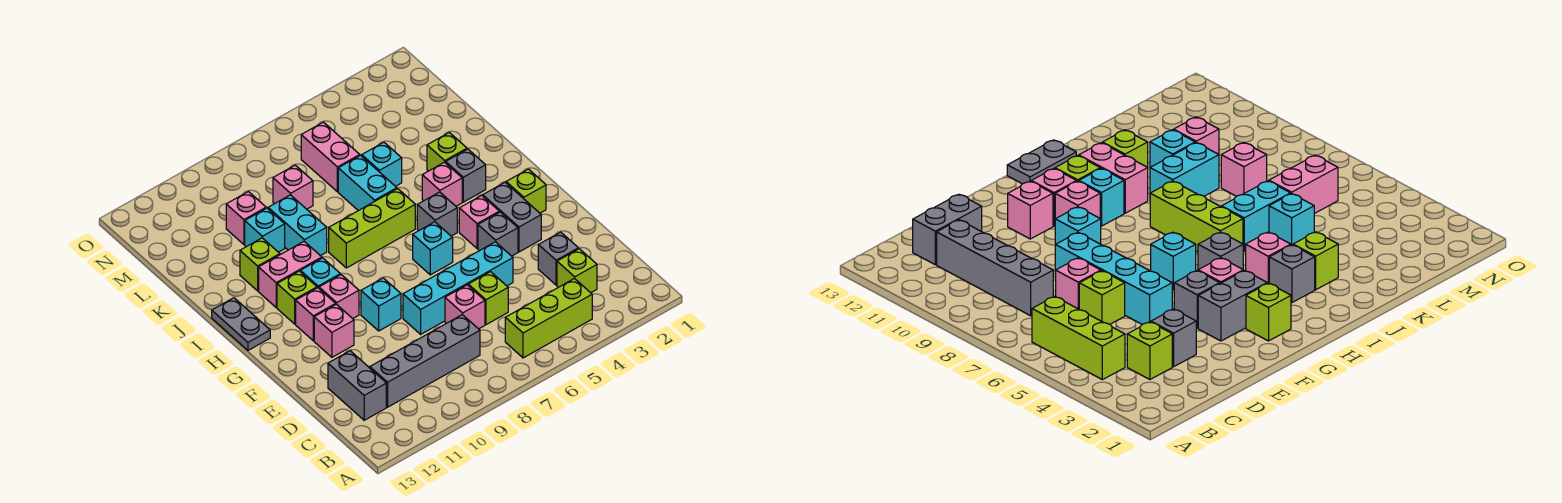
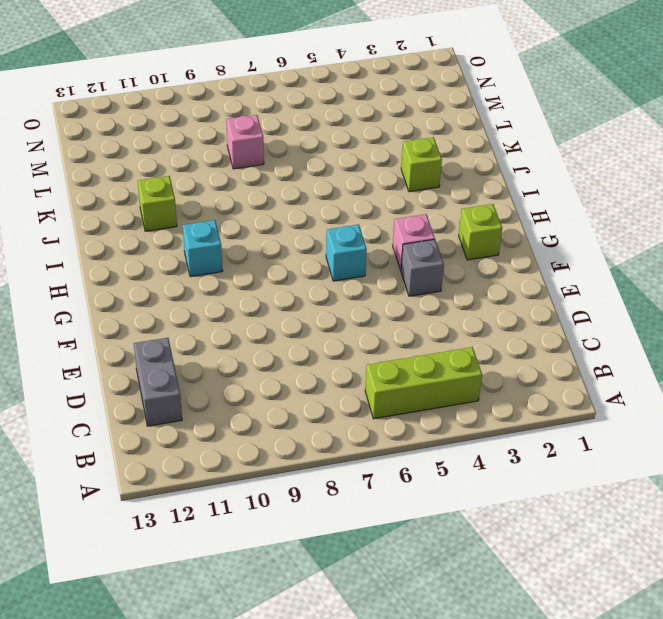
none -> lime 1x1 brick [557,249,597,293]
none -> grey 1x4 brick [370,315,480,407]
none -> grey 1x1 brick [538,232,578,285]
none -> lime 1x1 brick [468,272,508,325]

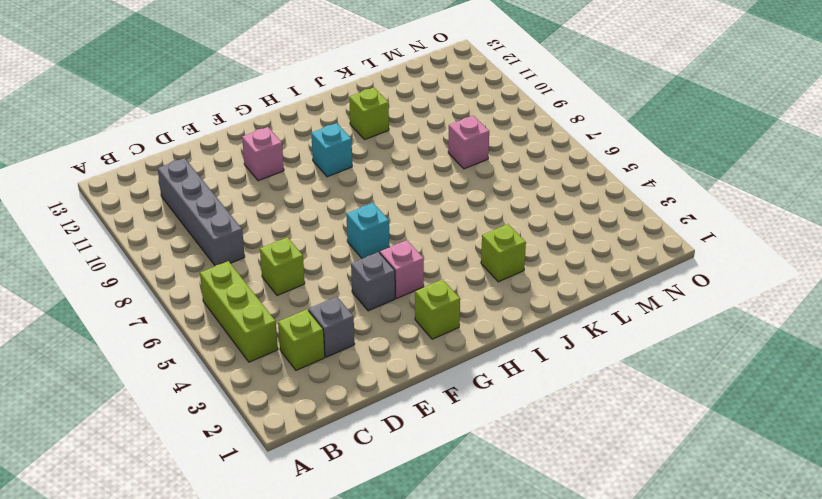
none -> grey 1x2 brick [328,351,386,420]
none -> pink 1x1 brick [445,285,485,329]
none -> cyan 1x4 brick [403,242,513,334]
none -> grey 1x2 brick [483,182,541,252]

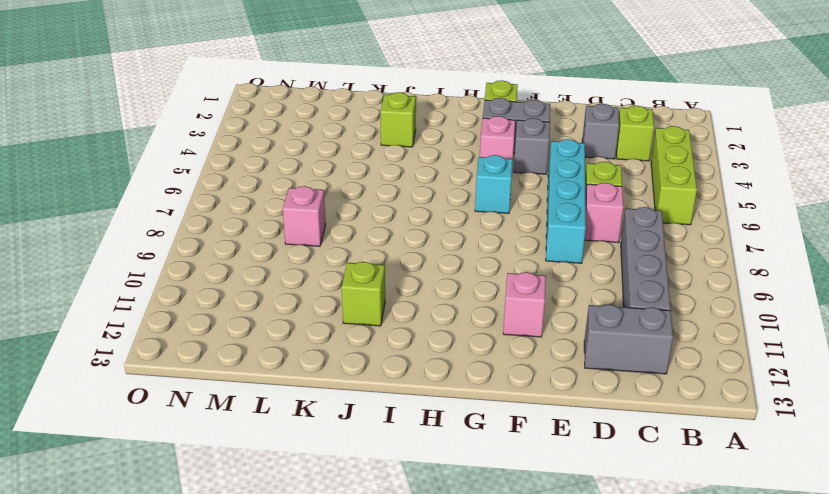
none -> cyan 1x1 brick [361,278,401,331]
none -> pink 1x1 brick [319,275,359,319]
none -> pink 1x1 brick [296,288,336,341]
none -> grey 1x1 brick [417,192,457,236]

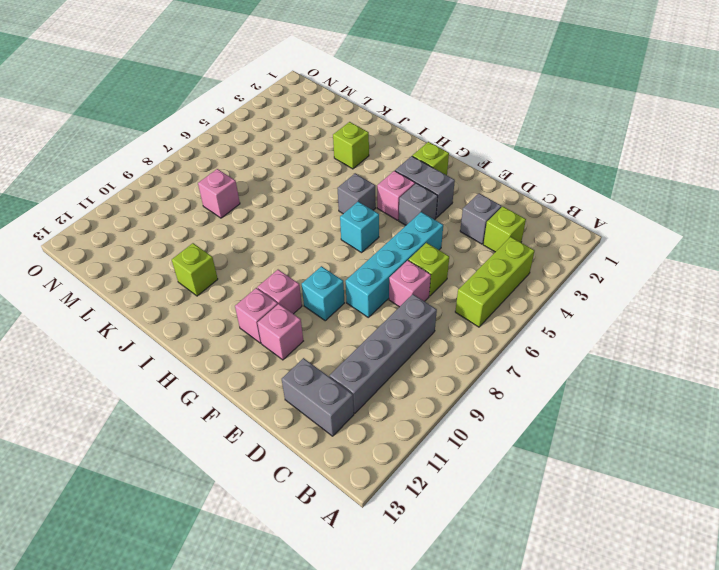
none -> cyan 1x1 brick [300,258,340,288]
none -> lime 1x1 brick [277,271,317,324]
none -> grey 1x2 plate [212,298,270,350]
none -> grey 1x1 brick [446,149,486,202]

